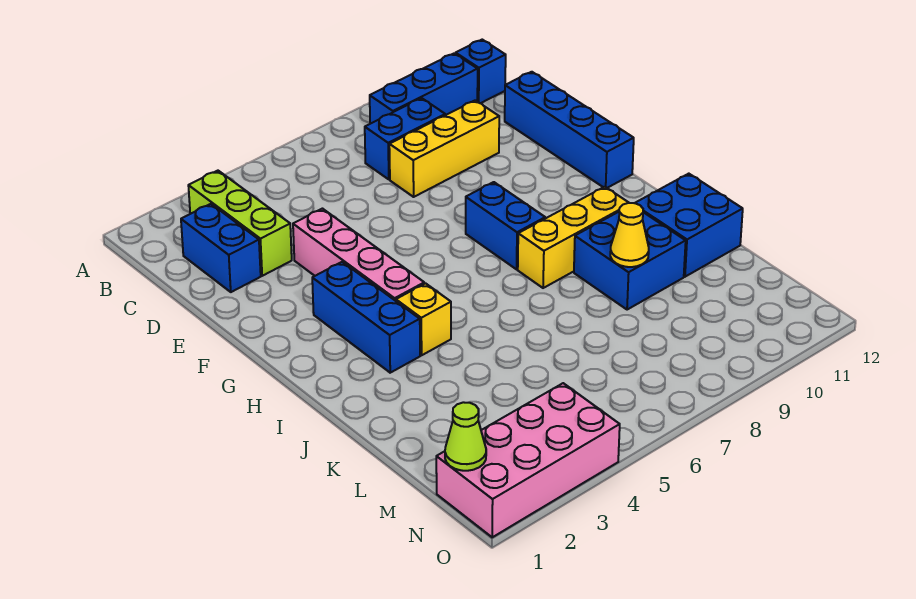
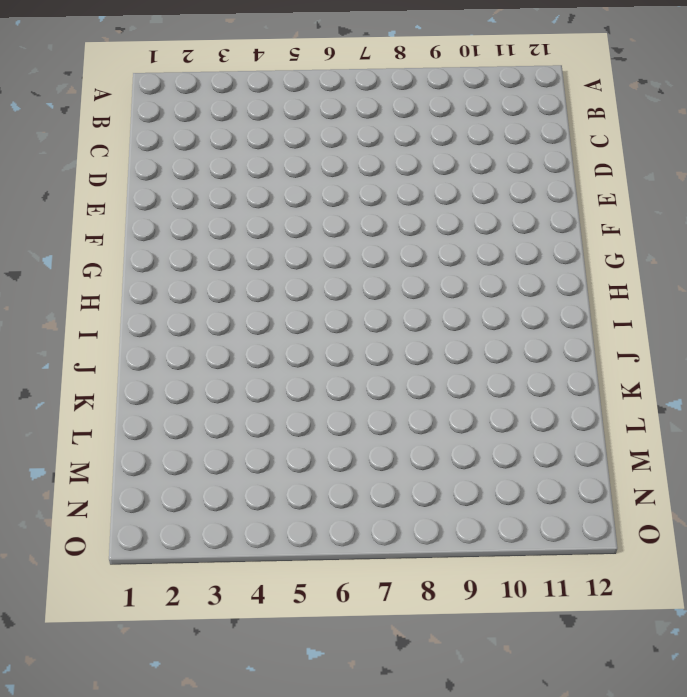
none -> lime 1x3 brick [188,171,292,276]
none -> blue 1x3 brick [370,53,478,124]
none -> blue 1x1 brick [456,40,506,103]

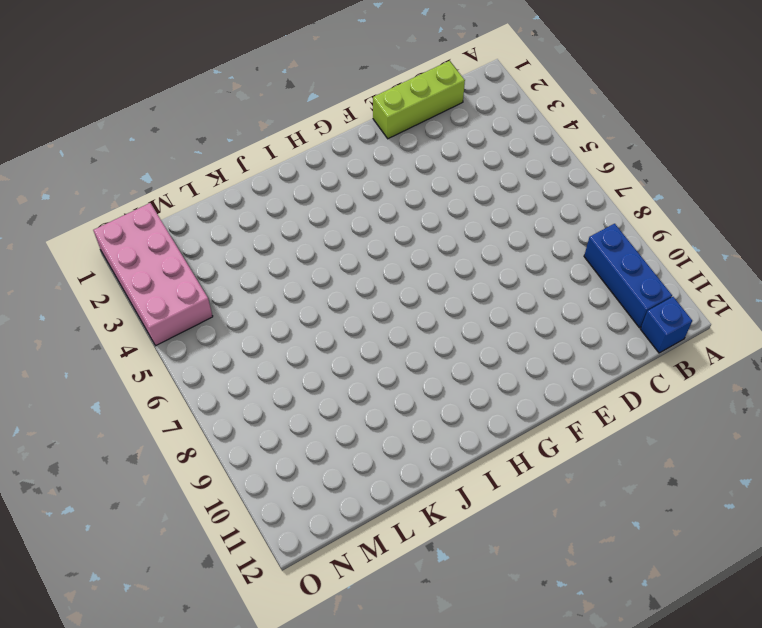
lime 1x3 brick [373,61,465,139] -> lime 1x3 brick moved to [188,171,292,276]
none -> blue 1x2 brick [181,204,261,292]
none -> blue 1x2 brick [365,98,445,179]
none -> yellow 1x3 brick [389,100,499,197]

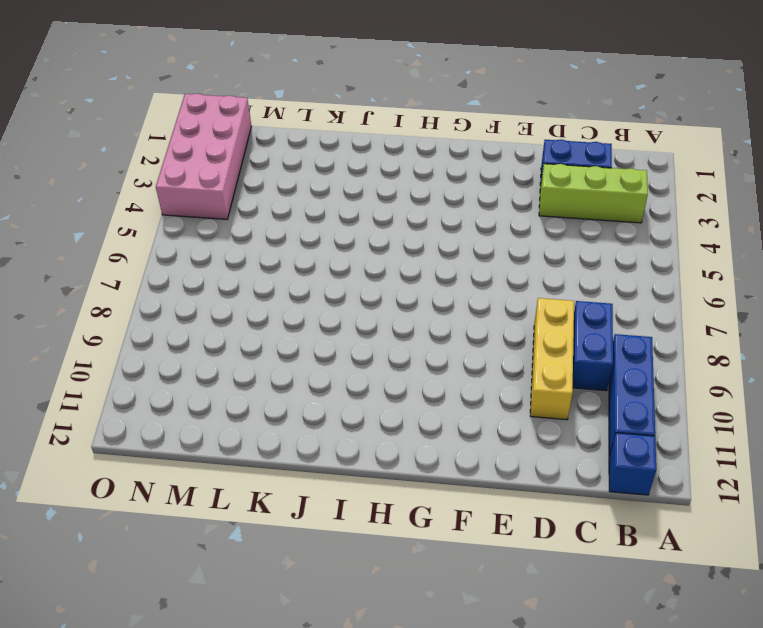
none -> blue 1x4 brick [505,72,634,188]
none -> pink 1x4 brick [293,209,424,301]
none -> blue 1x3 brick [312,262,420,373]

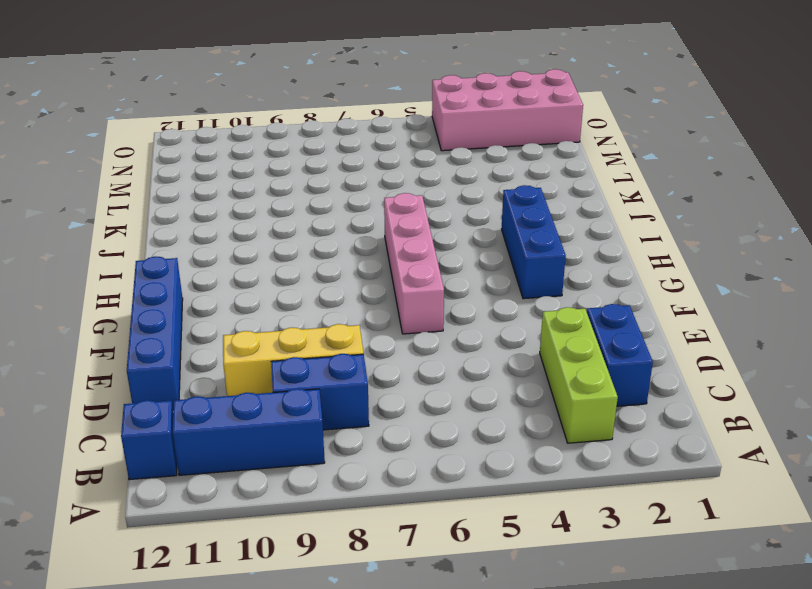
pink 1x4 brick [384,193,444,334] -> pink 1x4 brick moved to [293,209,424,301]
none -> blue 1x2 brick [466,182,545,269]
none -> yellow 1x1 brick [396,283,451,355]
none -> yellow 1x3 brick [518,187,629,288]

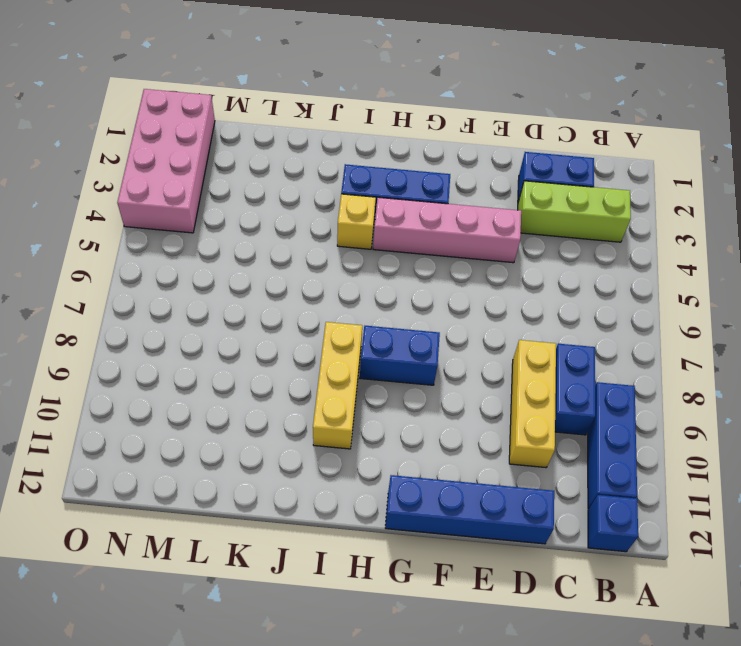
none -> blue 2x2 brick [574,212,686,310]
none -> blue 2x2 brick [636,174,743,277]
none -> yellow 1x1 cone [610,203,649,267]

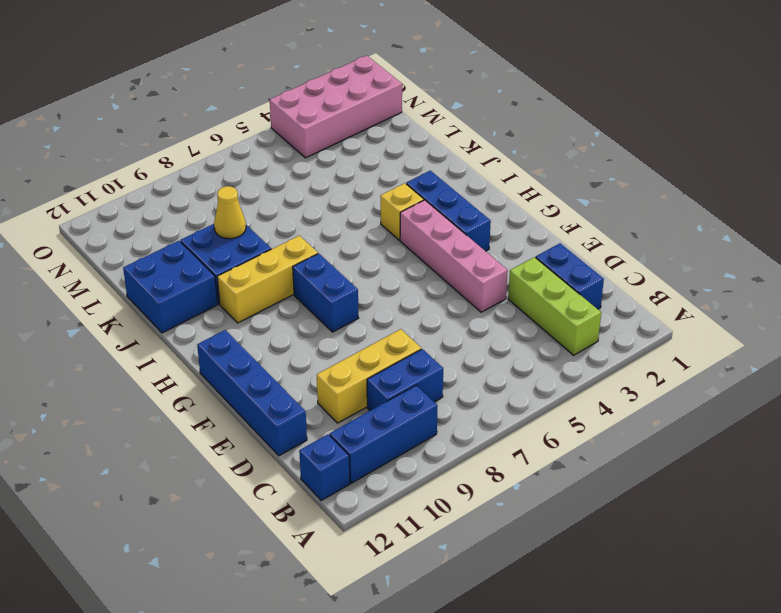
none -> lime 1x1 cone [445,402,486,471]

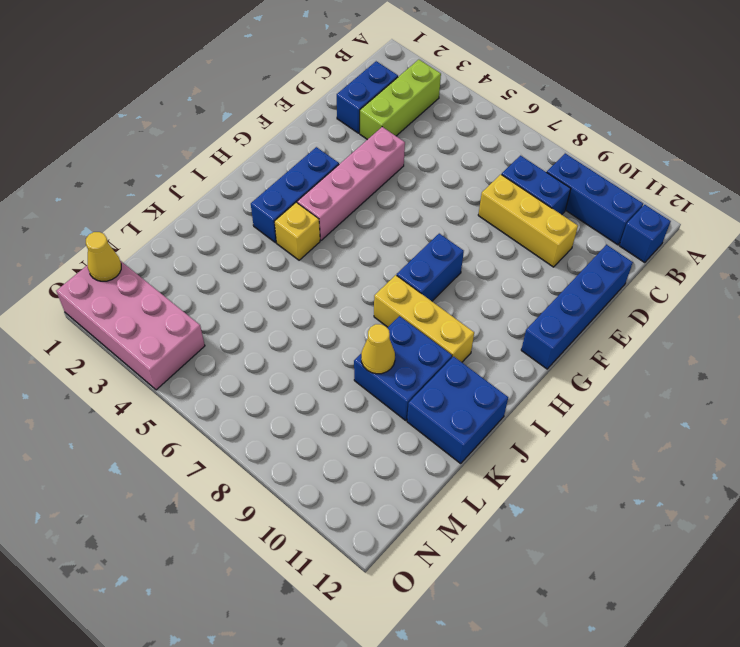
yellow 1x1 cone [86,232,121,281] -> lime 1x1 cone [445,402,486,471]

